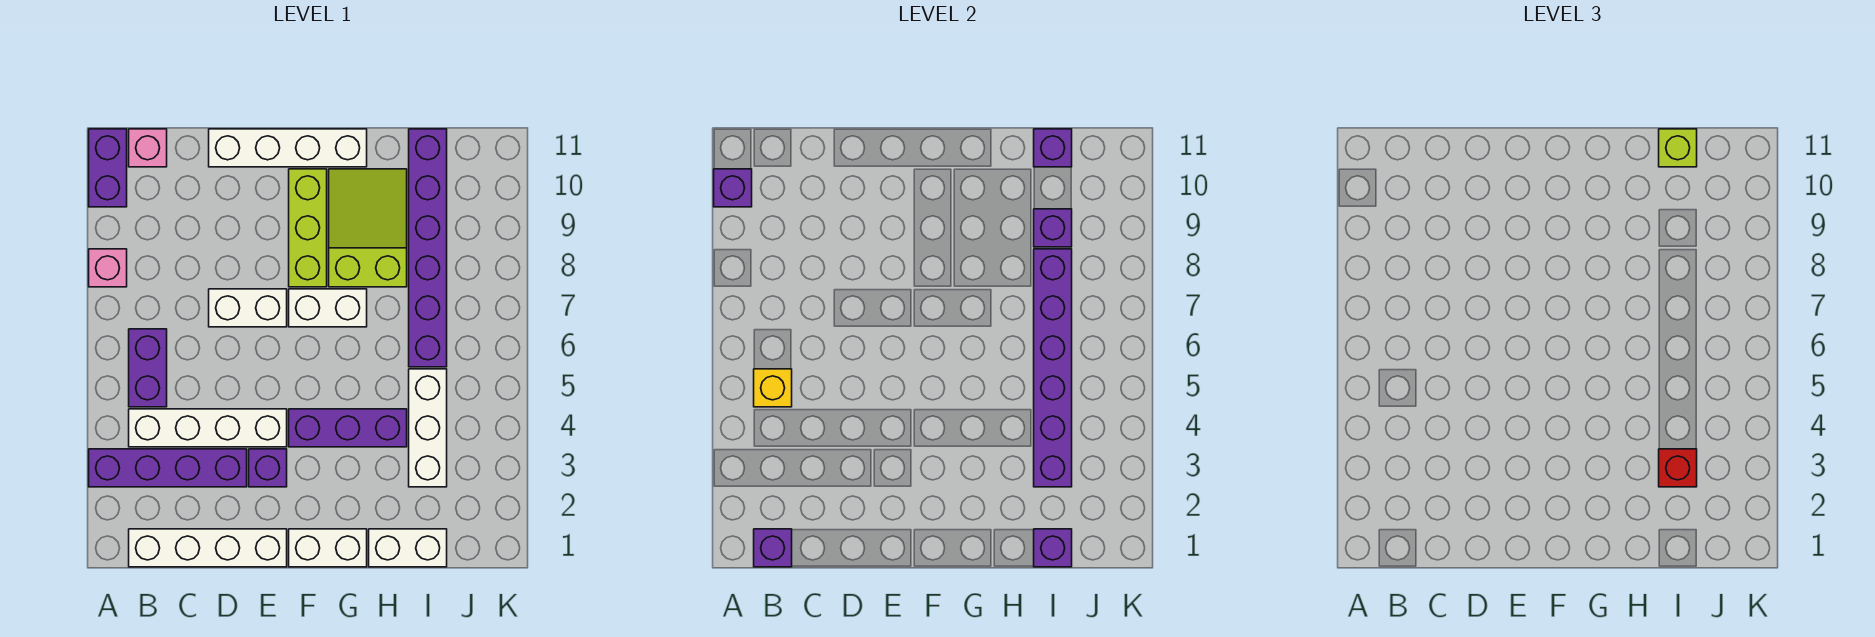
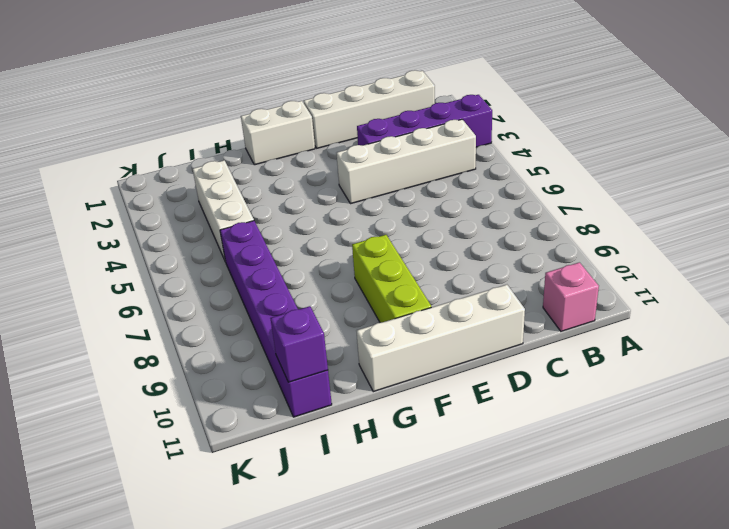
none -> pink 1x1 brick [89,249,127,287]
none -> purple 1x2 brick [89,129,127,207]
none -> purple 1x2 brick [129,329,167,407]

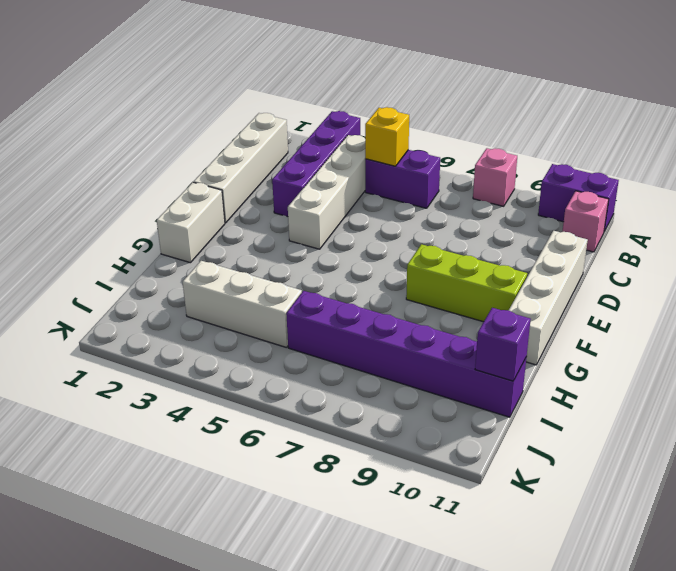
none -> white 1x2 brick [209,289,287,327]
none -> purple 1x1 brick [249,449,287,487]
none -> purple 1x3 brick [289,409,407,447]

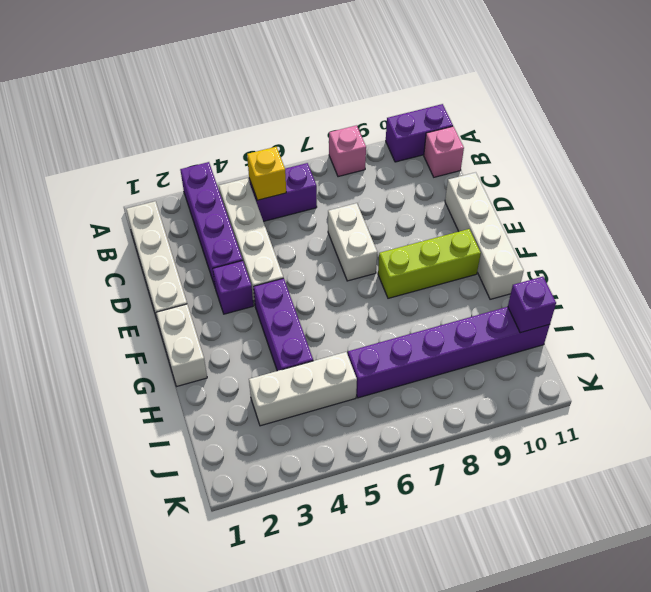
none -> white 1x2 brick [289,289,367,327]
none -> lime 2x3 slope [329,169,407,287]
none -> white 1x2 brick [369,529,447,567]

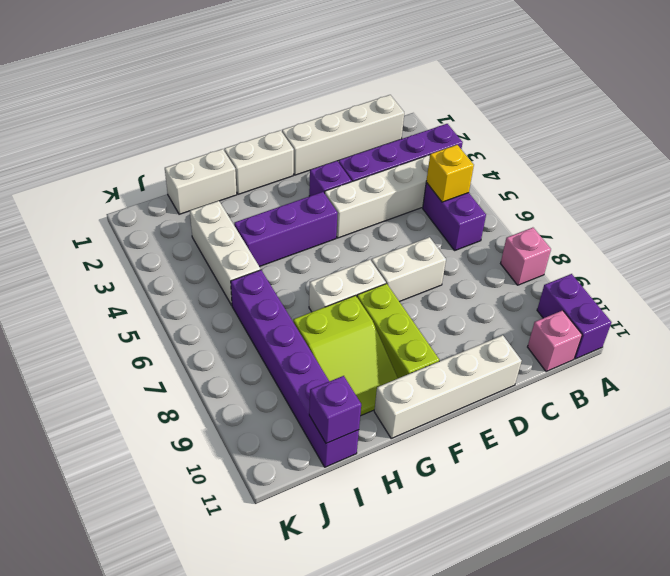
none -> purple 1x1 brick [714,169,752,207]
none -> purple 1x1 brick [754,529,792,567]
none -> purple 1x1 brick [1034,529,1072,567]

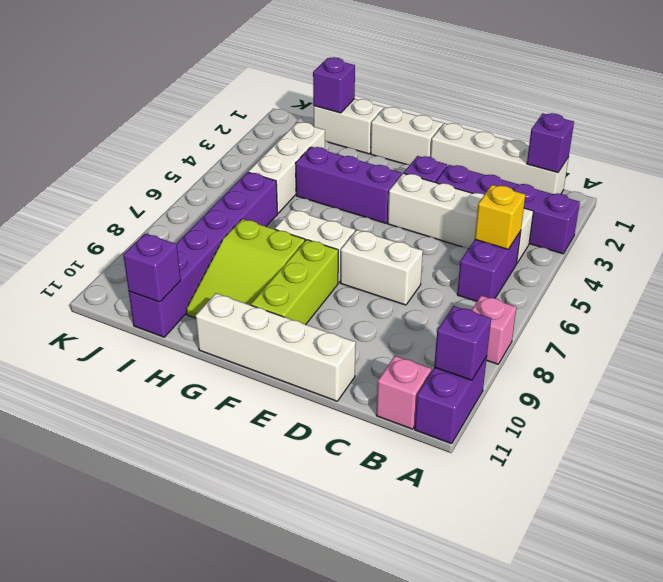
none -> purple 1x6 brick [1034,249,1072,487]
none -> purple 1x1 brick [1034,209,1072,247]
none -> red 1x1 brick [1659,449,1697,487]

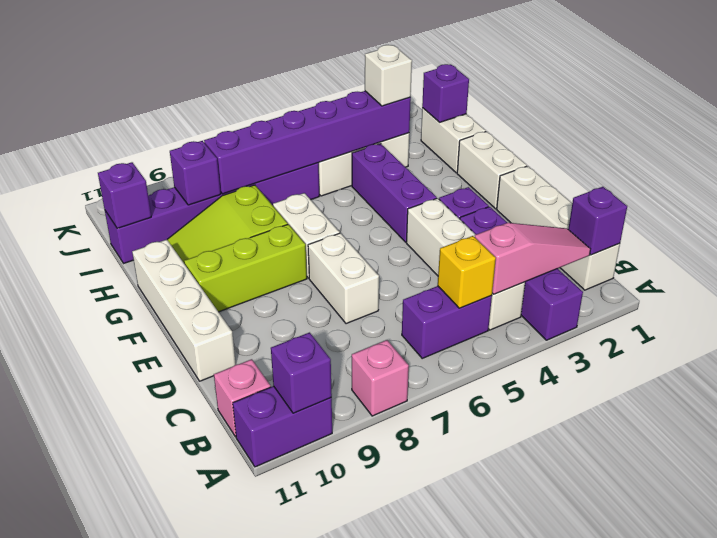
pink 1x3 slope [475,223,590,294] -> none
white 1x1 brick [365,45,412,106] -> red 1x1 brick [1659,449,1697,487]
none -> lime 1x1 brick [1659,129,1697,167]

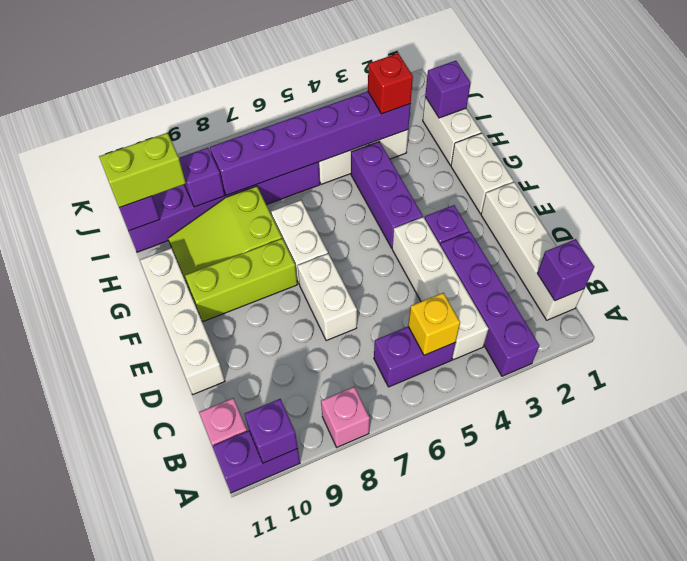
lime 1x2 brick [99,133,186,208] -> lime 1x1 brick [1659,129,1697,167]

